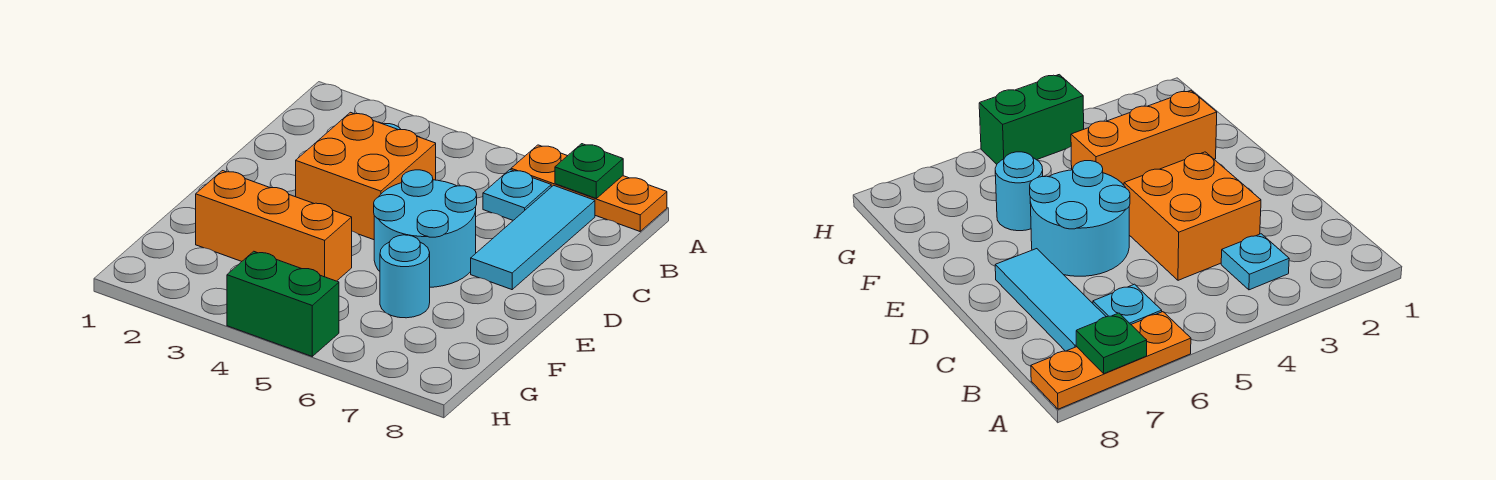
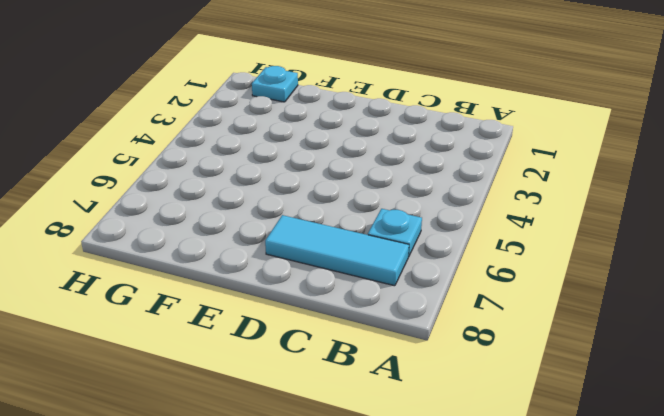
cyan 1x1 plate [252,66,298,102] -> cyan 1x1 plate moved to [1221,234,1289,290]
none -> orange 1x3 plate [511,145,667,231]
none -> orange 2x2 brick [296,112,436,240]

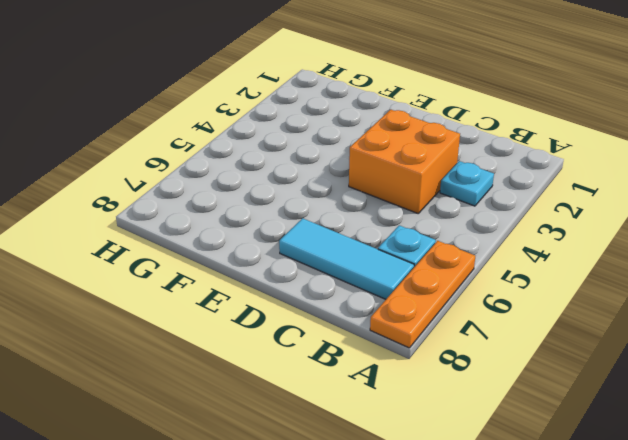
none -> cyan 2x2 round brick [374,170,477,287]
none -> orange 1x3 brick [196,171,352,281]

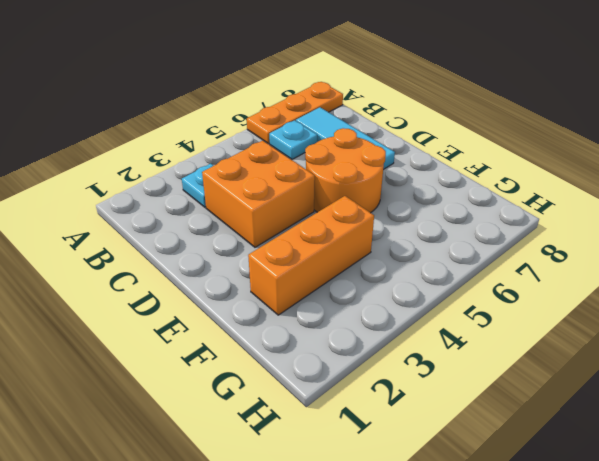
orange 2x2 round brick [305,128,386,213] -> cyan 2x2 round brick [374,170,477,287]
none -> cyan 1x1 round brick [380,235,430,318]
none -> green 1x2 brick [227,251,339,356]

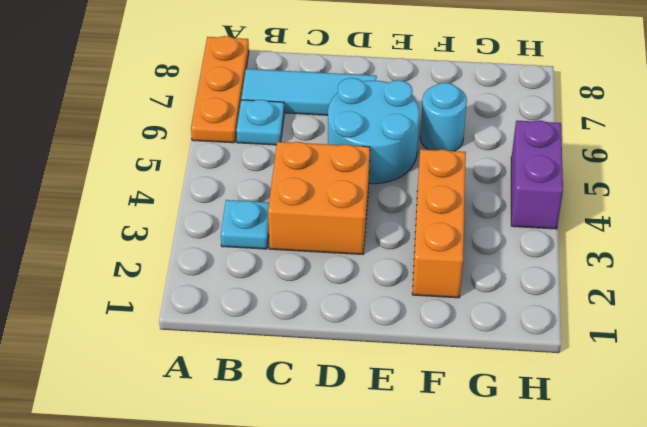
purple 1x2 brick [511,121,563,229] -> green 1x2 brick [227,251,339,356]
none -> green 1x1 plate [555,144,623,198]

